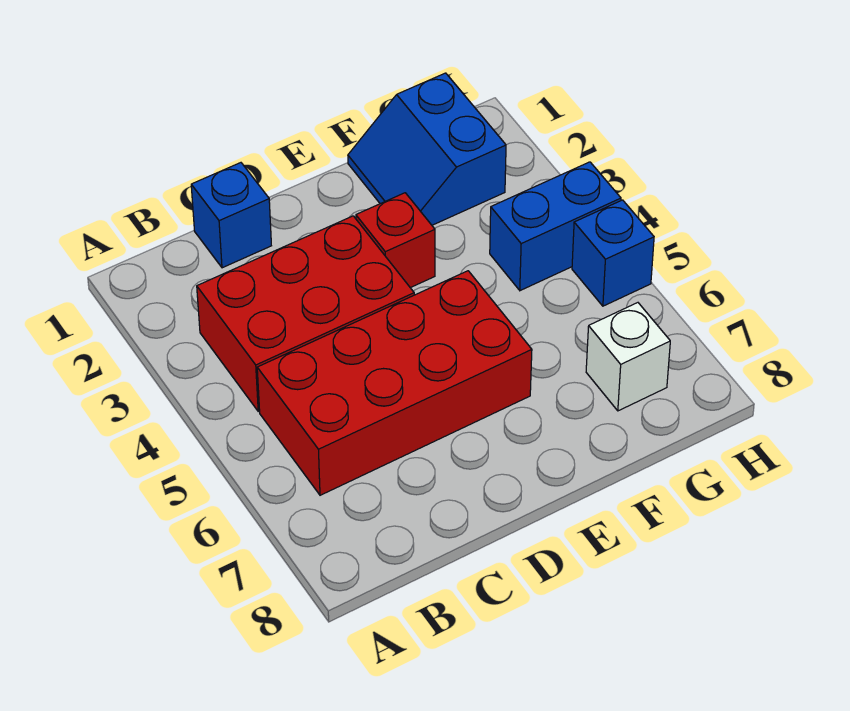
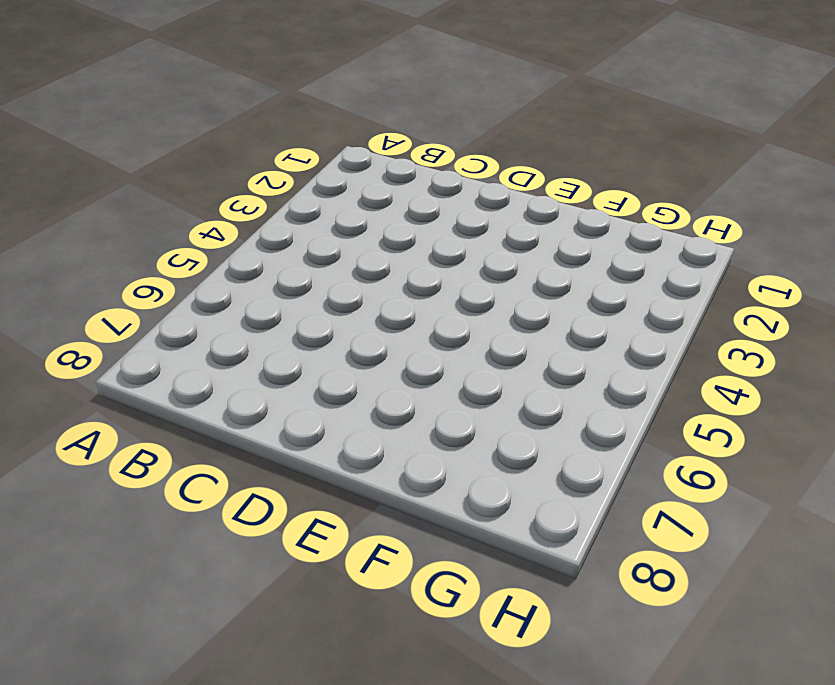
none -> red 2x3 brick [197,216,414,411]
none -> red 2x4 brick [257,271,532,495]

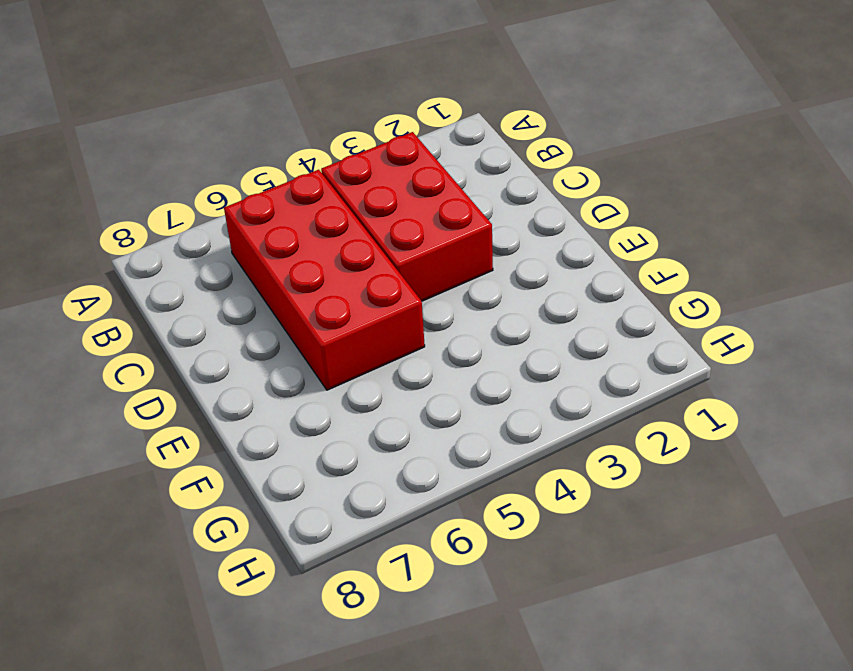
none -> blue 1x1 brick [191,163,271,268]
none -> red 1x1 brick [356,193,435,288]

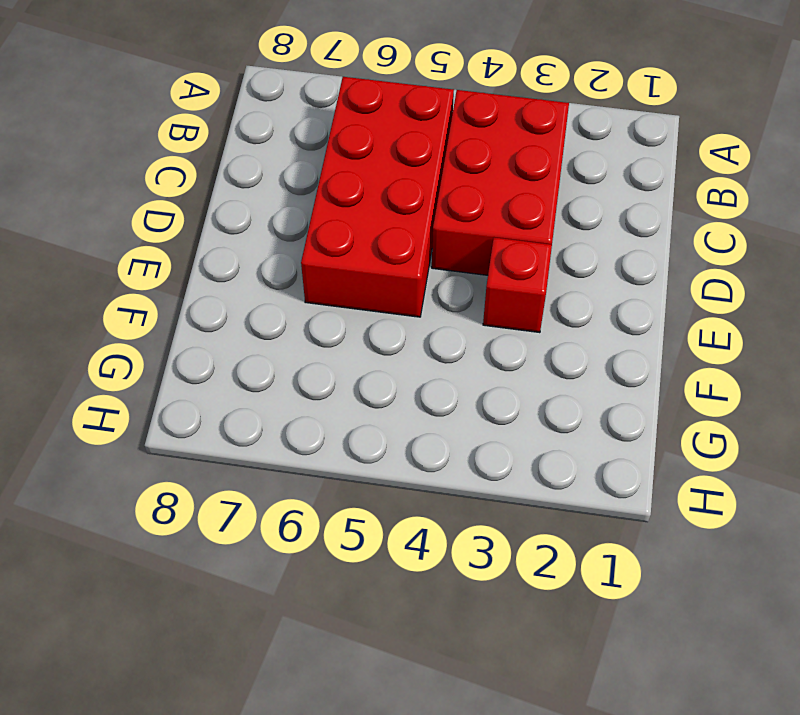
none -> blue 1x1 brick [191,163,271,268]
none -> blue 2x2 slope [348,73,506,225]

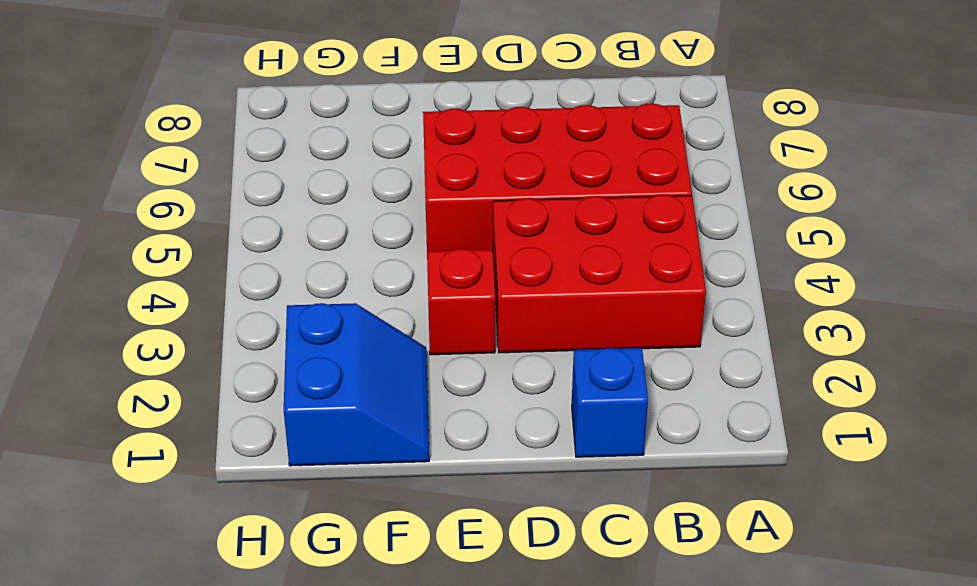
none -> blue 1x2 brick [490,162,621,291]
none -> white 1x1 brick [586,303,670,411]

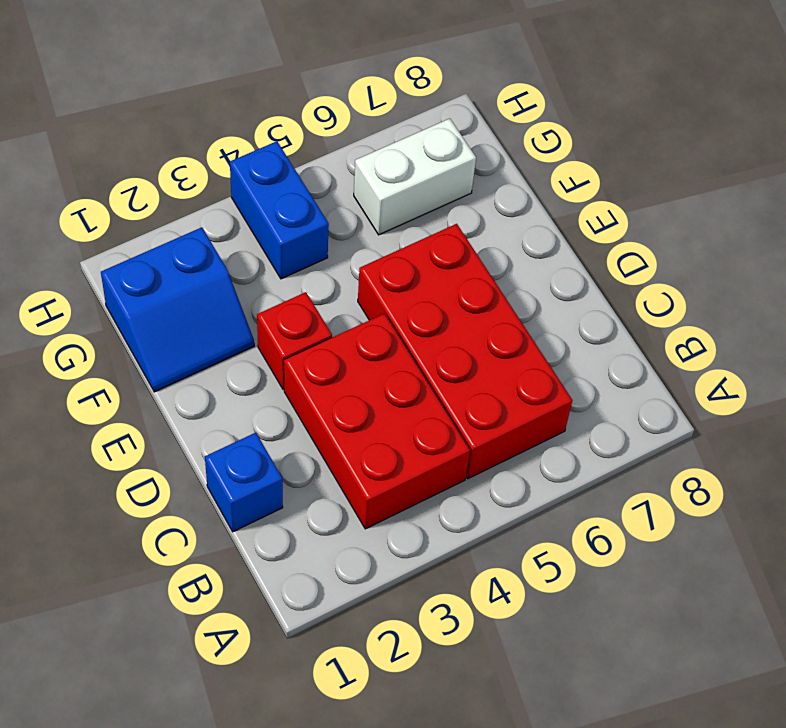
white 1x2 brick [354,119,476,235] -> white 1x1 brick [586,303,670,411]
none -> blue 1x1 brick [572,200,654,306]

